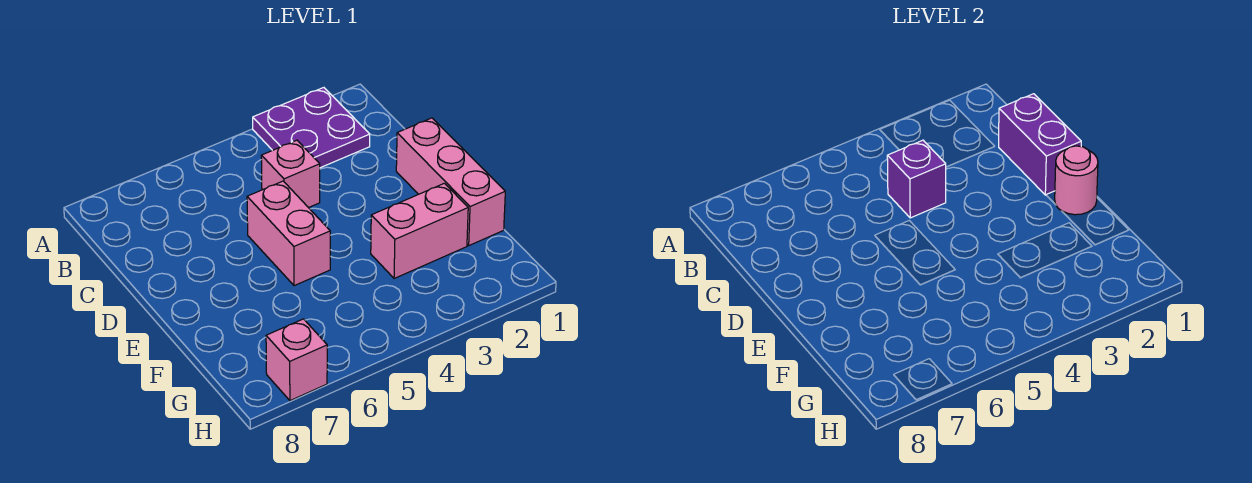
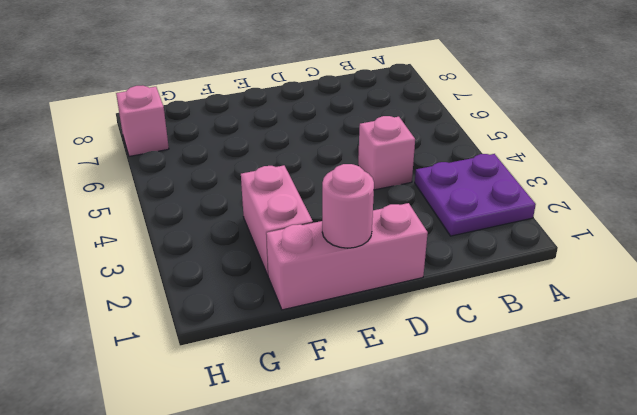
none -> pink 1x2 brick [247,181,330,286]
none -> purple 1x2 brick [999,94,1081,195]

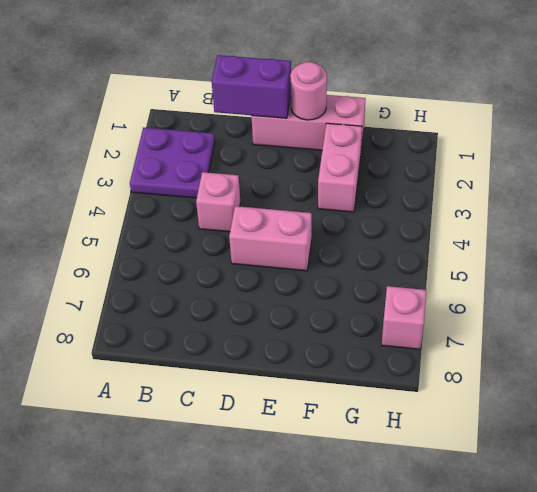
none -> purple 1x1 brick [887,140,946,218]

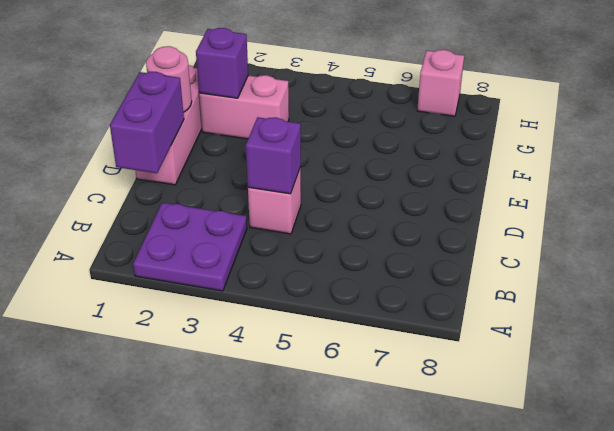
purple 1x1 brick [196,28,248,98] -> none
none -> pink 1x2 brick [247,181,330,286]

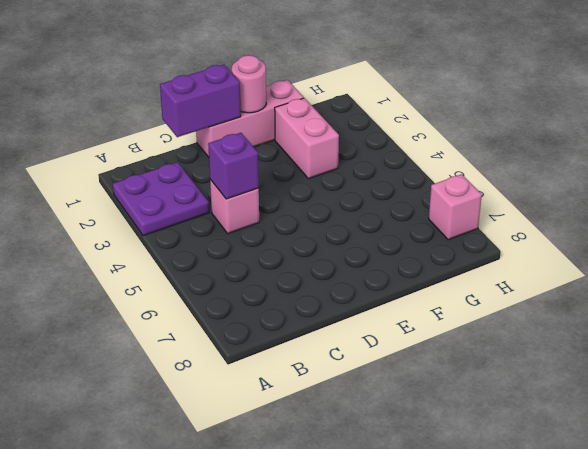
none -> pink 1x2 brick [247,181,330,286]

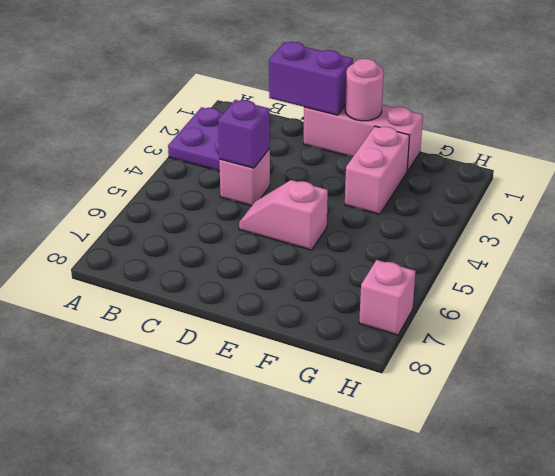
pink 1x2 slope [239,180,328,250] -> pink 1x2 brick [247,181,330,286]

